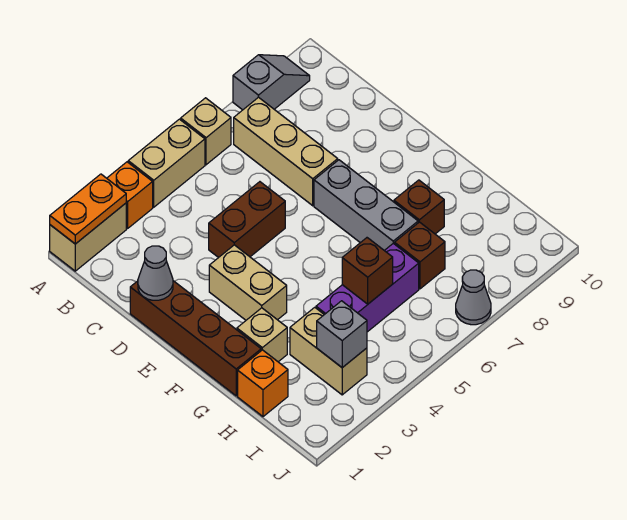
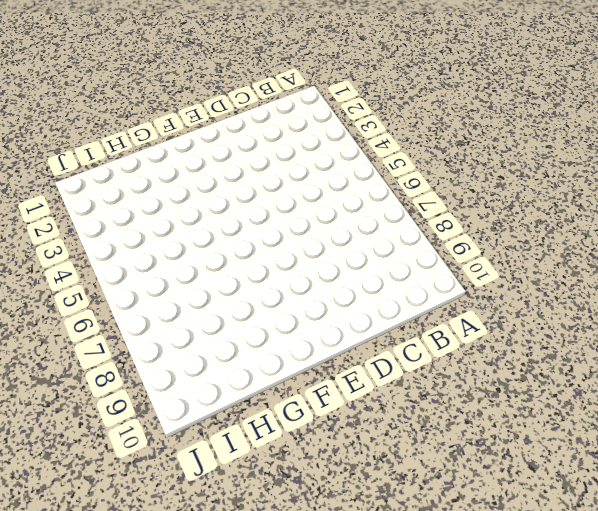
none -> tan 1x2 brick [50,203,126,271]
none -> orange 1x1 brick [107,162,153,228]
none -> tan 1x2 brick [128,119,205,207]

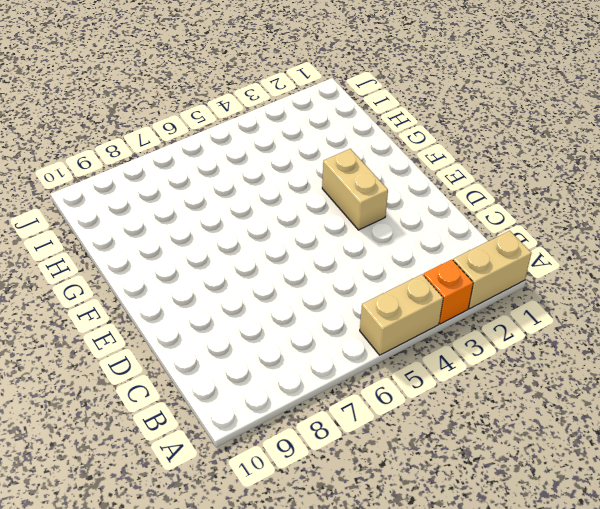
none -> tan 1x1 brick [181,98,231,165]
none -> grey 1x2 slope [233,55,310,110]
none -> tan 1x3 brick [234,97,338,206]

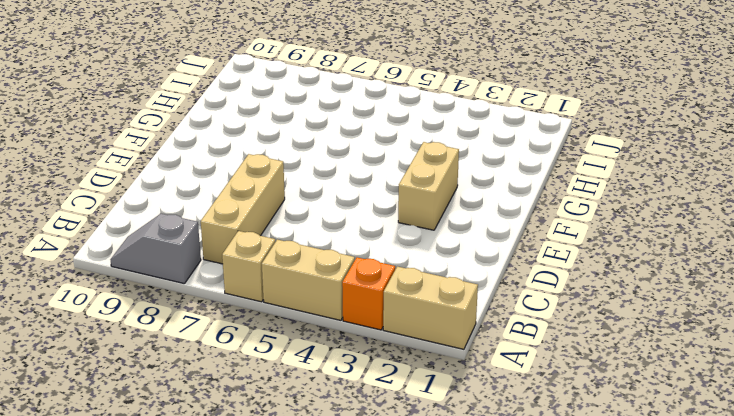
none -> brown 1x4 brick [130,281,261,396]
none -> brown 1x2 brick [209,182,285,258]
none -> grey 1x3 brick [314,160,418,250]

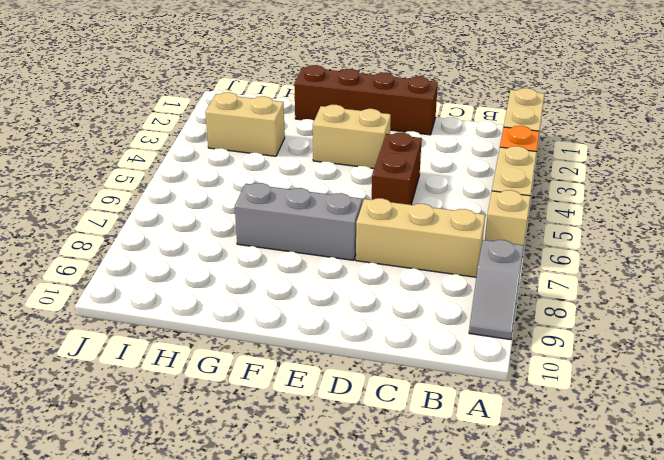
none -> tan 1x1 brick [237,308,287,362]
none -> brown 1x1 brick [394,180,444,234]
none -> orange 1x1 brick [238,350,288,417]

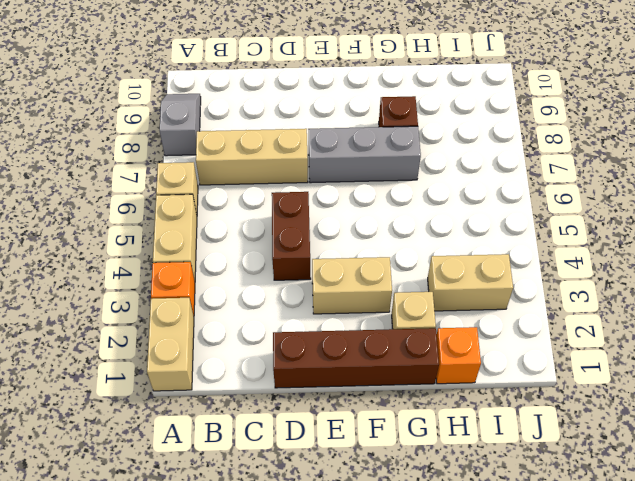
none -> purple 1x3 brick [316,243,419,332]
none -> brown 1x1 brick [395,222,445,289]
none -> grey 1x1 cone [456,270,491,325]

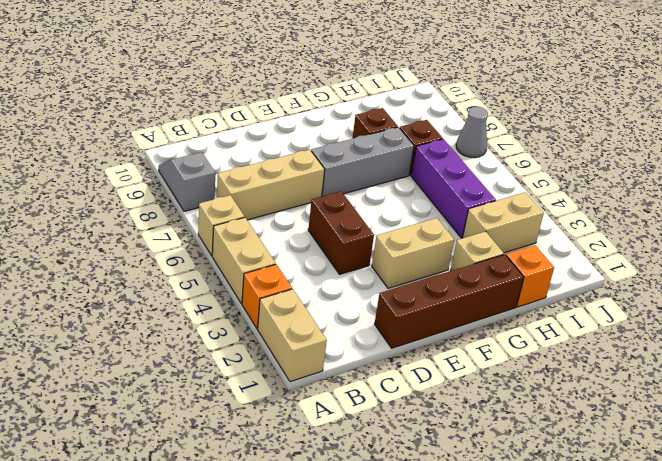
none -> orange 1x2 plate [50,174,126,244]
none -> grey 1x1 cone [138,246,173,300]
none -> brown 1x1 brick [342,238,393,304]

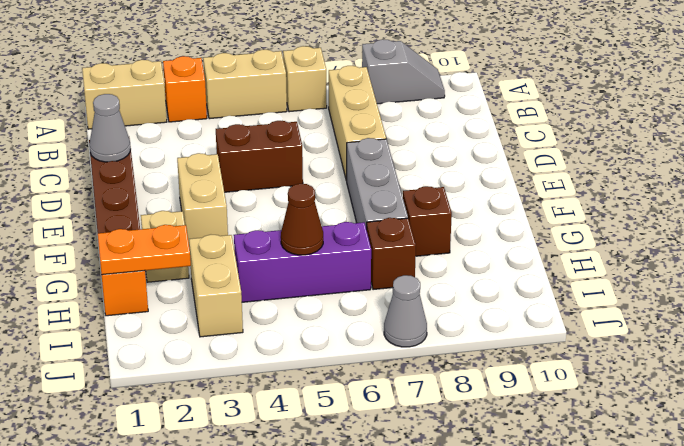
orange 1x2 plate [98,225,191,275] -> orange 1x2 plate moved to [50,174,126,244]
brown 1x1 cone [281,184,323,255] -> brown 1x1 brick [342,238,393,304]
none -> grey 1x1 brick [317,301,367,368]

